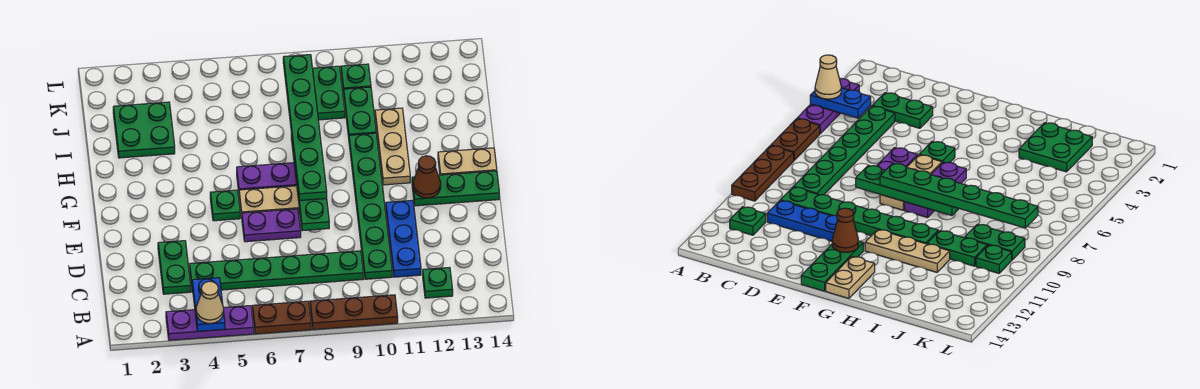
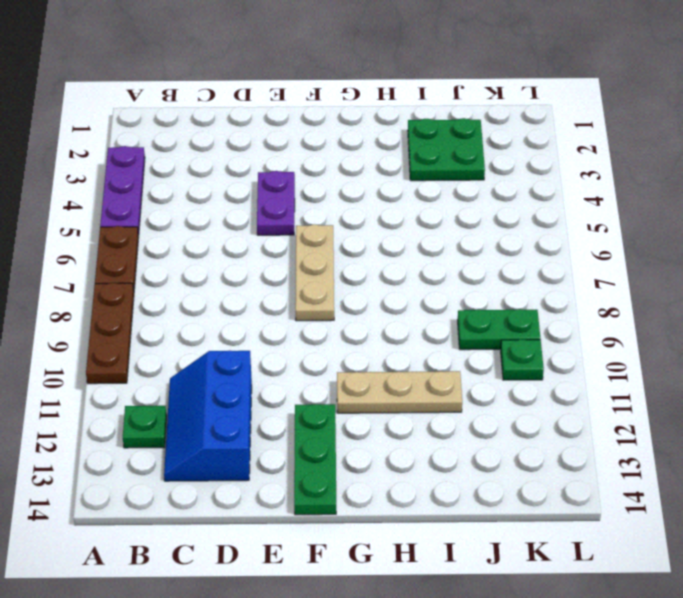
blue 2x3 slope [164,351,252,481] -> blue 1x3 plate [386,200,421,277]
purple 1x2 plate [257,171,295,235] -> purple 1x2 plate moved to [242,209,301,242]
none -> green 1x2 plate [158,241,191,294]
none -> green 1x6 plate [190,251,363,292]
none -> green 1x6 plate [349,133,392,279]

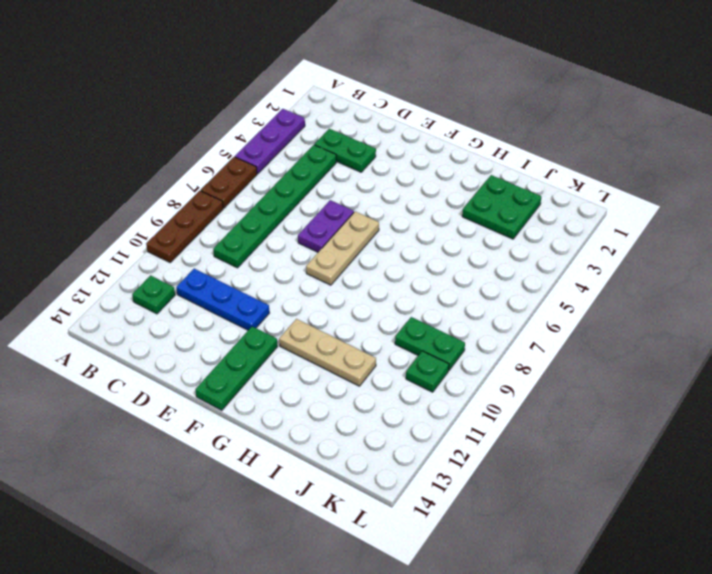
none -> green 1x6 plate [349,133,392,279]
none -> green 1x1 plate [210,190,240,221]
none -> purple 1x3 plate [237,163,297,191]

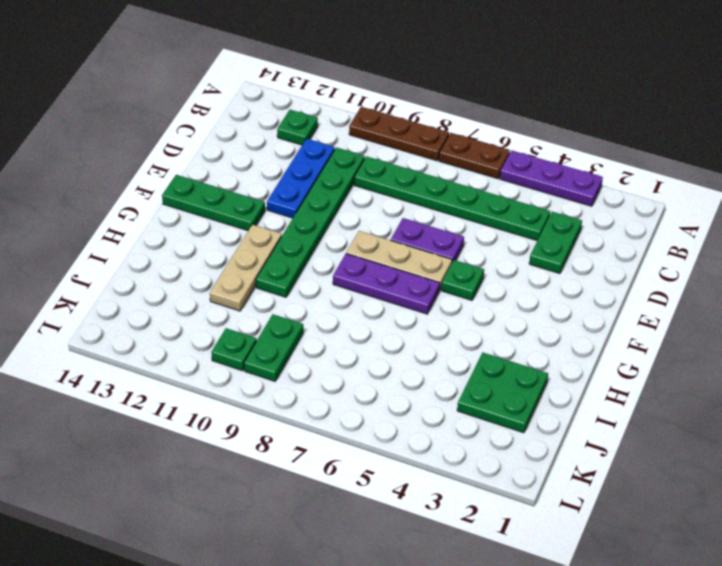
none -> tan 1x2 plate [438,148,497,175]
none -> green 1x2 plate [344,87,376,137]
none -> blue 1x2 plate [192,278,225,331]

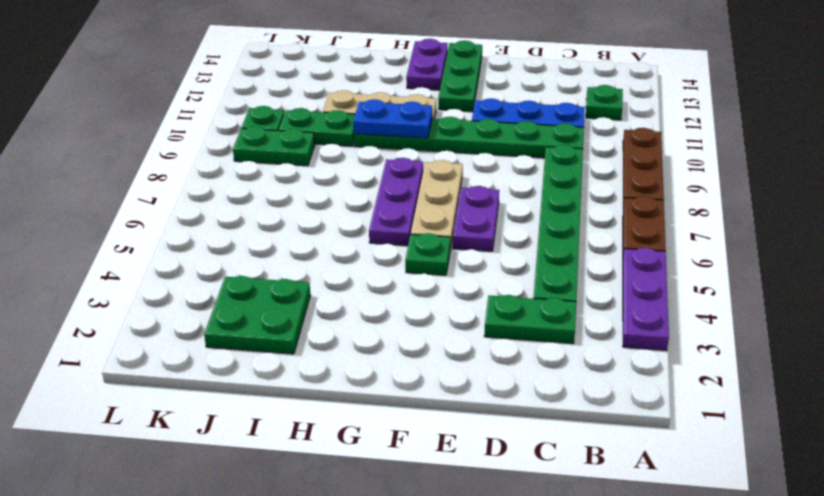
blue 1x2 plate [353,99,432,138] -> blue 1x2 plate moved to [192,278,225,331]
purple 1x2 plate [406,39,448,90] -> tan 1x2 plate [438,148,497,175]
none -> green 1x4 plate [291,134,329,231]
none -> brown 1x1 cone [413,156,441,198]
none -> tan 1x1 cone [196,281,224,323]

